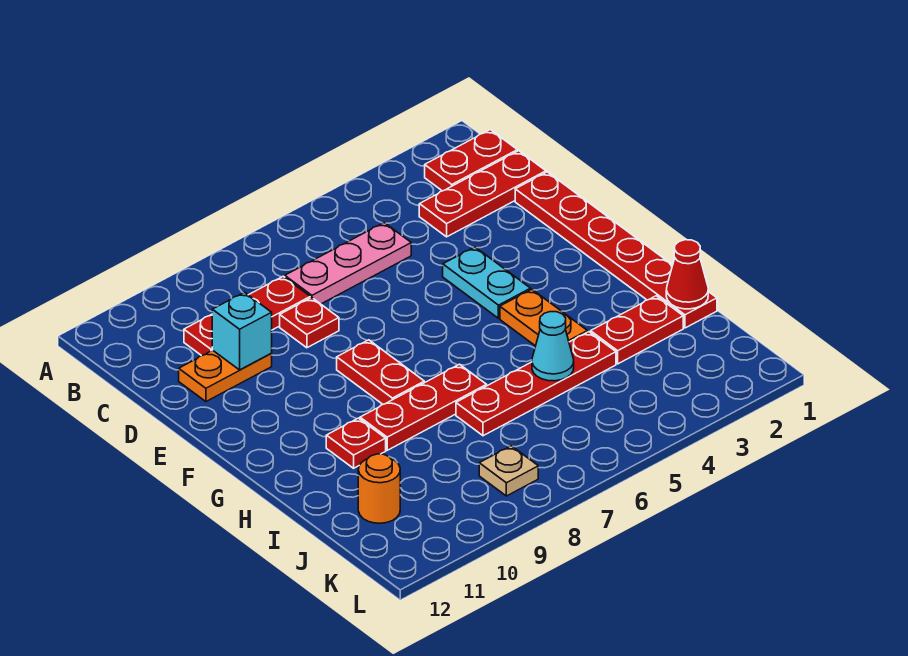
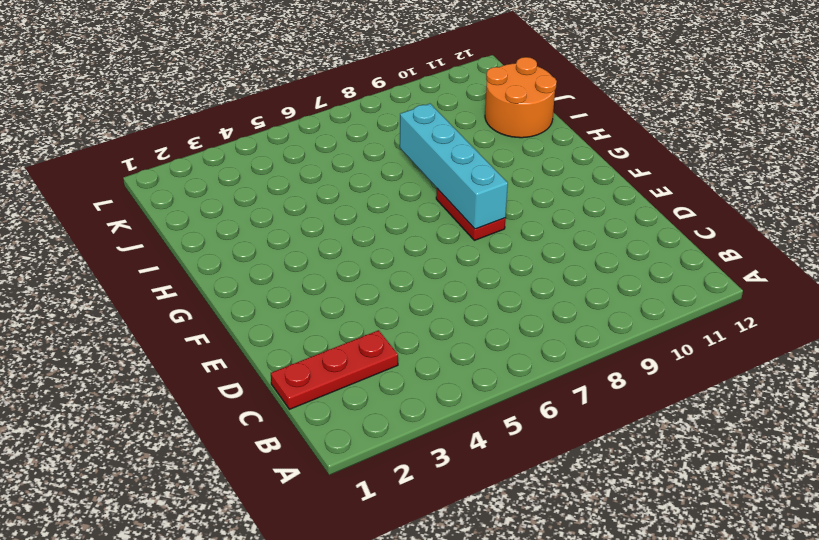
cyan 1x4 brick [400,104,508,229] -> none
orange 2x2 round brick [485,57,557,138] -> orange 1x1 round brick [358,454,400,523]
none -> red 1x2 plate [425,130,517,191]
none -> pink 1x3 plate [285,223,411,304]
none -> red 1x3 plate [184,276,310,356]

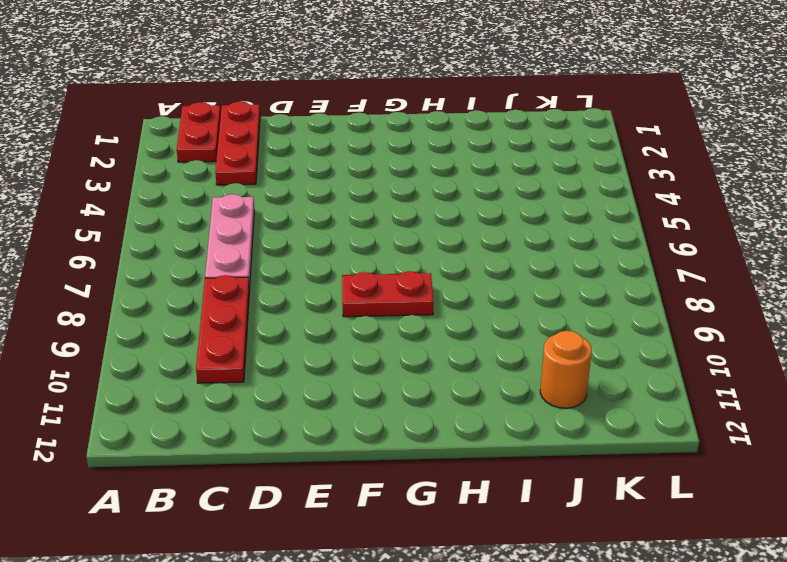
none -> red 1x6 plate [515,172,717,328]
none -> red 1x1 plate [280,298,339,348]
none -> orange 1x2 plate [179,350,272,402]

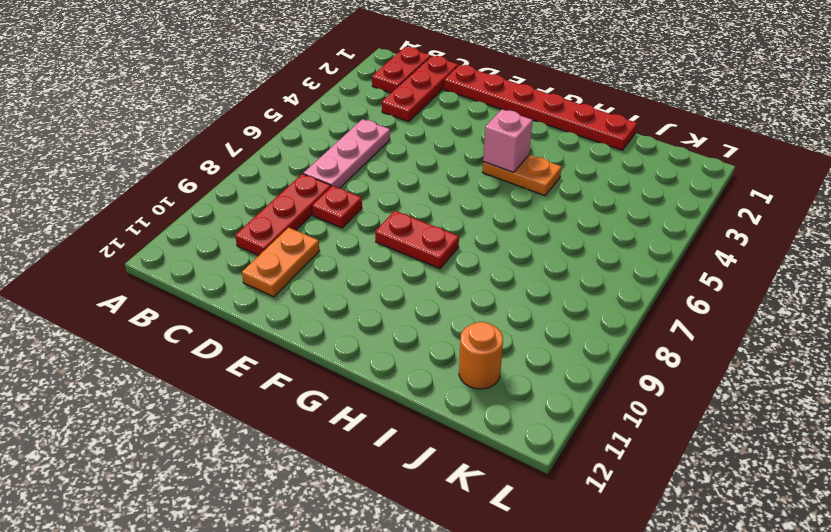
pink 1x1 brick [483,109,533,172] -> none
none -> cyan 1x2 plate [443,247,531,318]
none -> red 1x3 plate [360,364,487,450]
none -> red 1x1 plate [326,418,386,468]

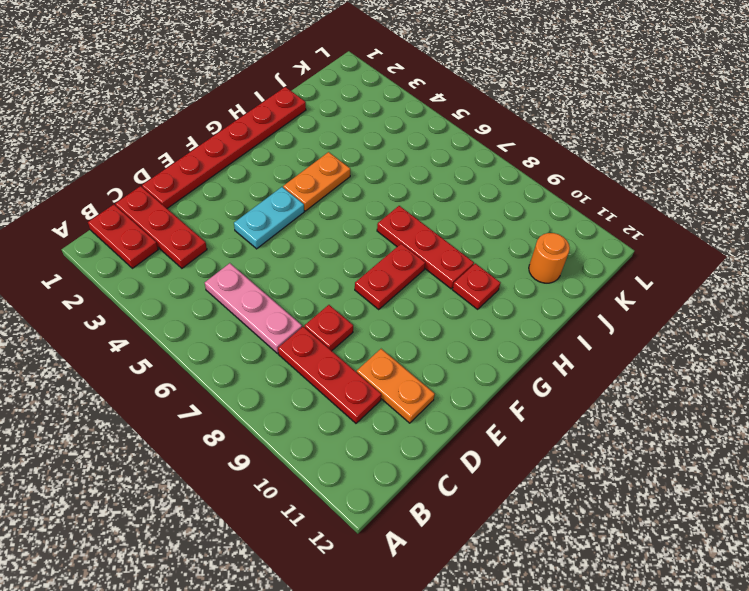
none -> red 1x2 plate [590,296,683,364]
none -> red 1x4 plate [456,332,616,436]
none -> tan 1x1 plate [479,446,538,496]

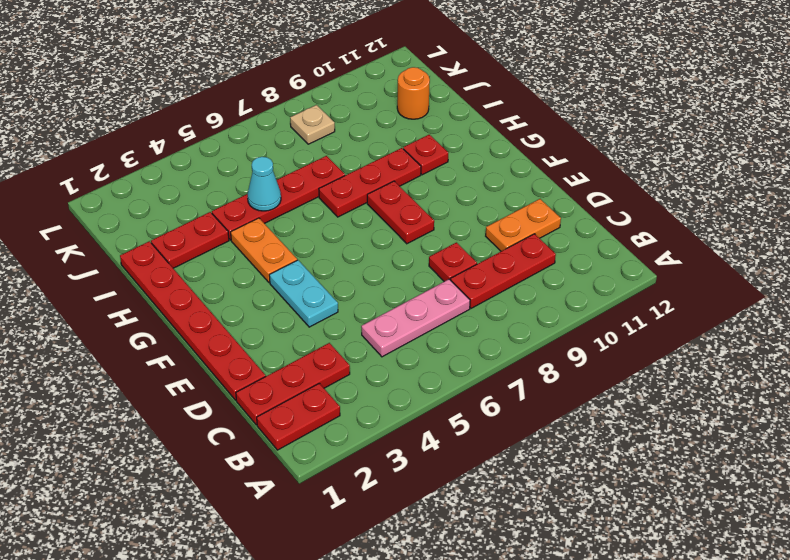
none -> cyan 1x1 brick [212,292,272,370]
none -> red 1x1 cone [666,240,708,309]

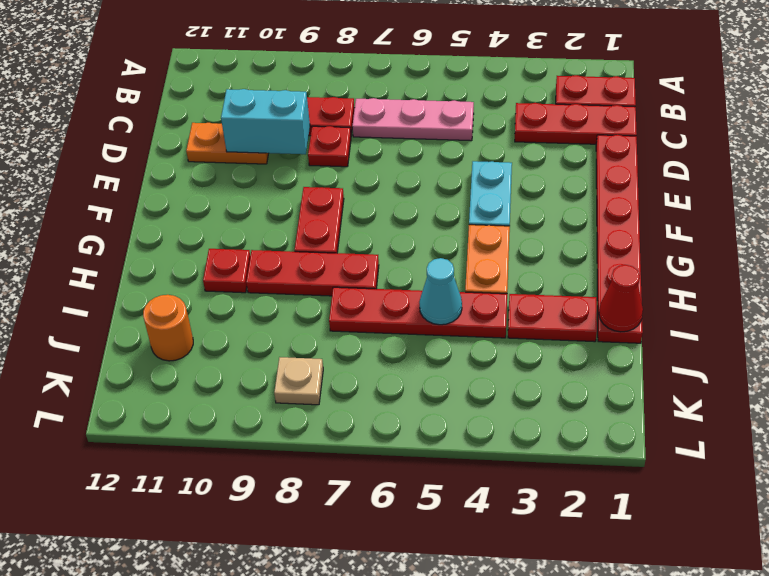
cyan 1x2 brick [221,89,310,154] -> cyan 1x1 brick [212,292,272,370]

